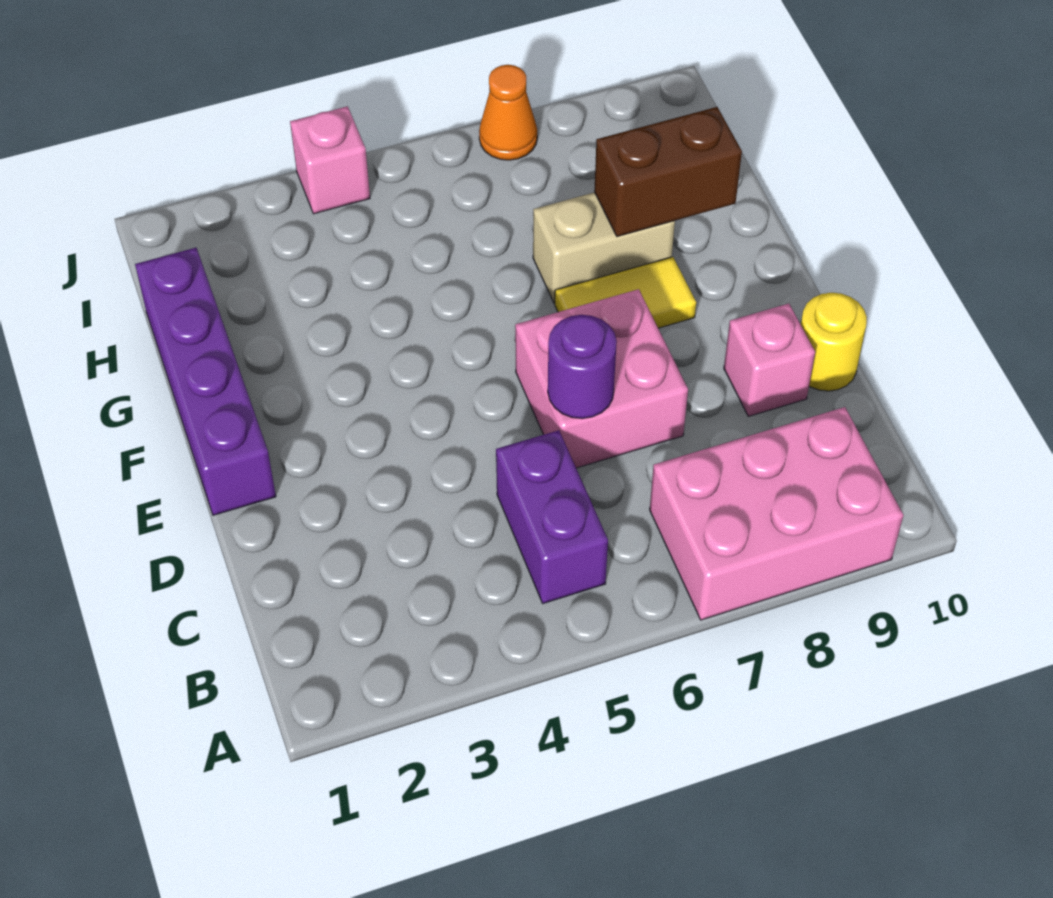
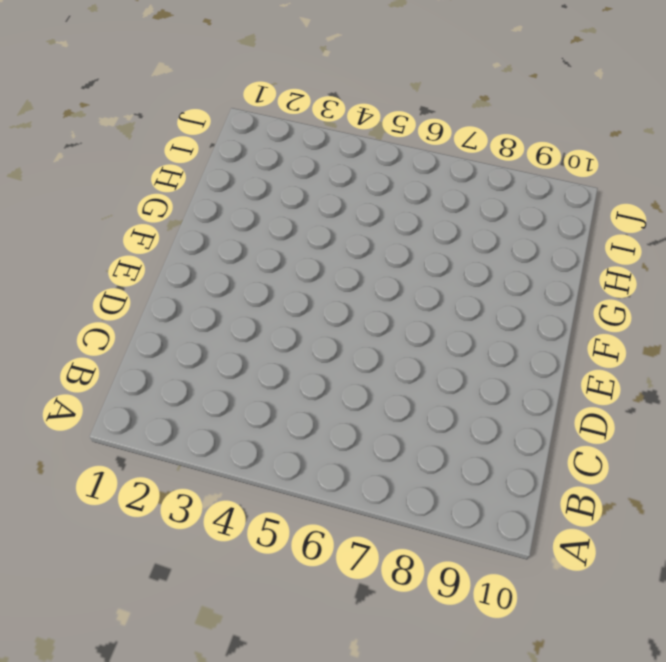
none -> pink 2x3 brick [650,407,904,620]
none -> purple 1x2 brick [496,430,608,603]
none -> pink 2x2 brick [515,289,688,468]

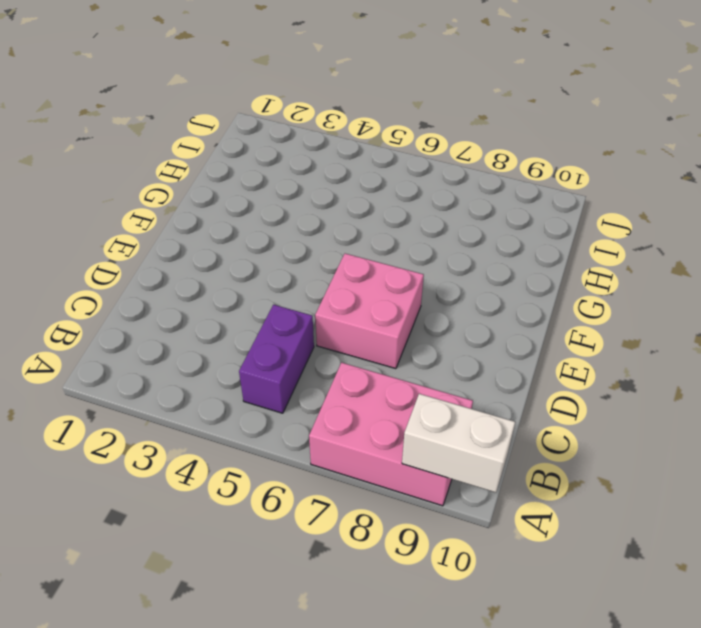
white 1x2 brick [402,394,515,492] -> none
none -> pink 1x1 brick [724,304,815,416]
none -> yellow 1x1 round brick [801,293,867,391]
none -> purple 1x4 brick [135,248,276,515]

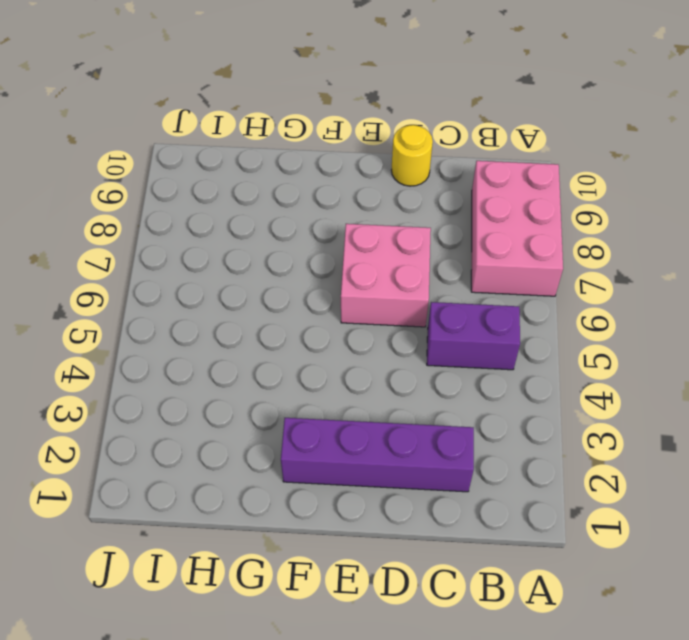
purple 1x4 brick [281,418,474,492] -> purple 1x4 brick moved to [135,248,276,515]
none -> pink 1x1 brick [724,304,815,416]
none -> yellow 1x2 tile [555,257,696,328]
none -> tan 1x2 brick [533,192,675,303]

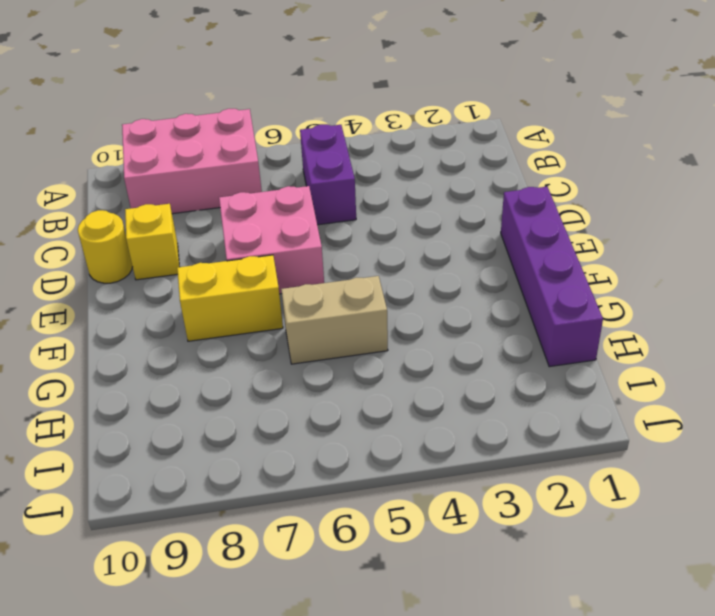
yellow 1x1 brick [125,204,179,280] -> pink 1x1 brick [724,304,815,416]
yellow 1x2 brick [177,255,283,341] -> yellow 1x2 tile [555,257,696,328]
tan 1x2 brick [281,276,388,364] -> tan 1x2 brick moved to [533,192,675,303]
none -> pink 1x1 brick [290,106,370,214]
none -> orange 1x1 cone [479,65,537,160]
none -> purple 1x1 round brick [548,315,617,419]

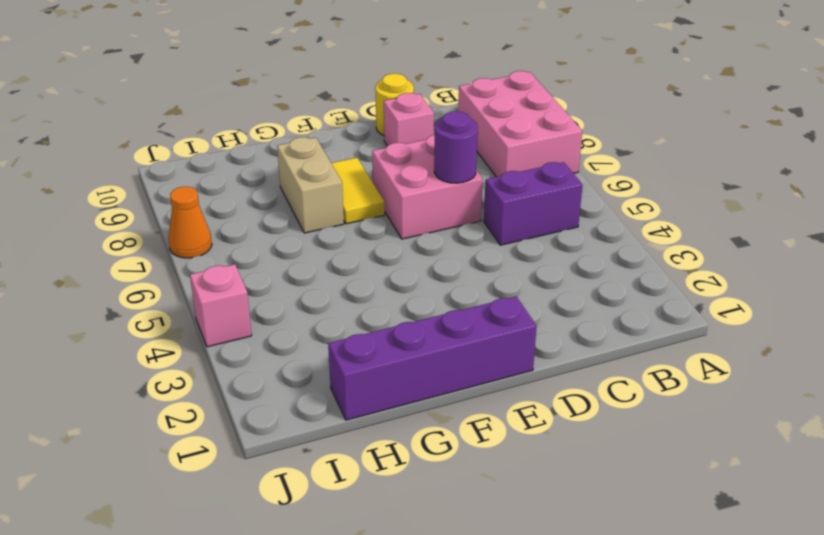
none -> brown 1x2 brick [594,107,742,237]

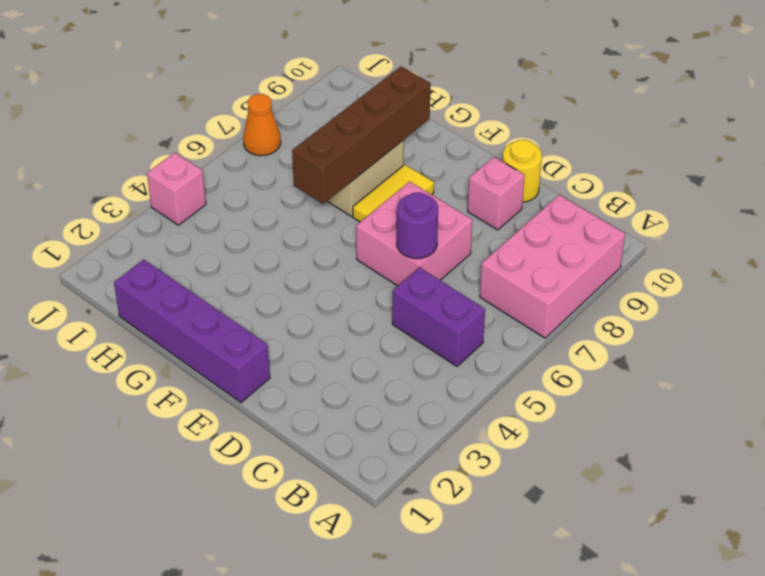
brown 1x4 brick [292,66,431,204] -> brown 1x2 brick [594,107,742,237]

